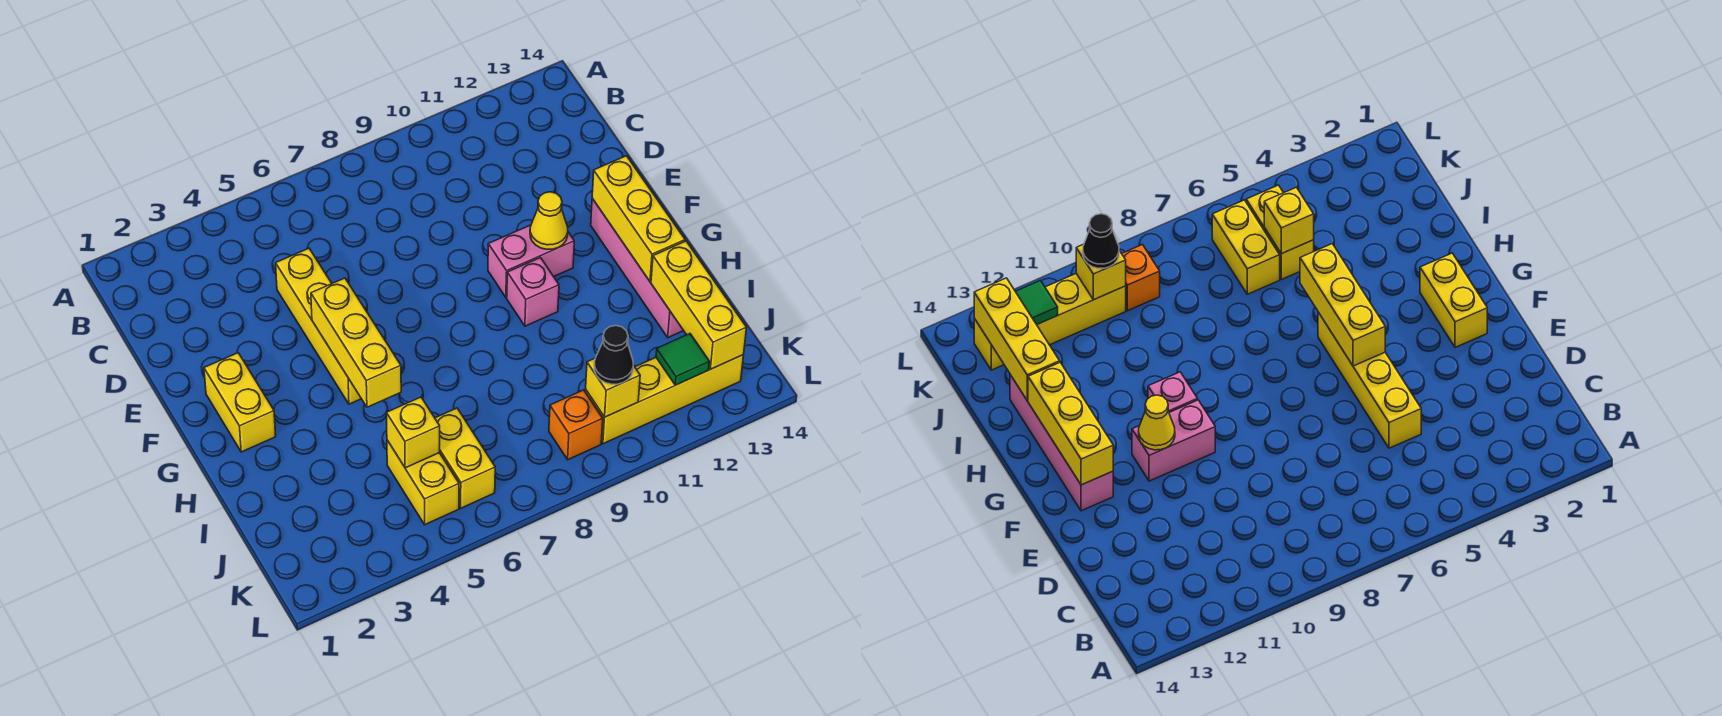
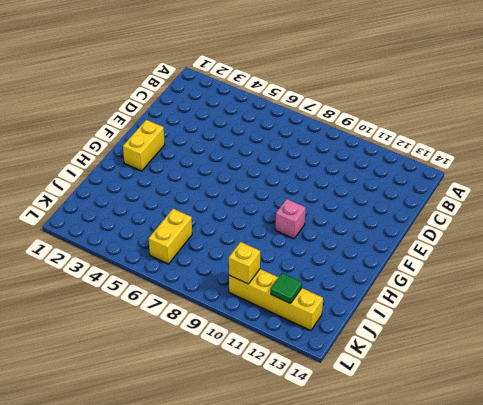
none -> yellow 1x4 brick [276,248,361,404]
none -> pink 1x2 brick [488,225,574,297]
none -> pink 1x4 brick [591,199,684,338]

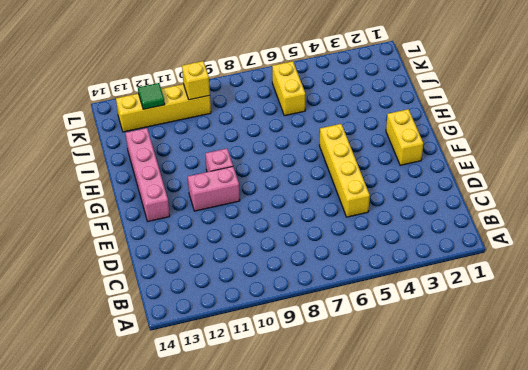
none -> yellow 1x2 brick [387,440,459,525]
none -> orange 1x1 brick [549,390,603,460]
none -> yellow 1x3 brick [311,278,401,407]

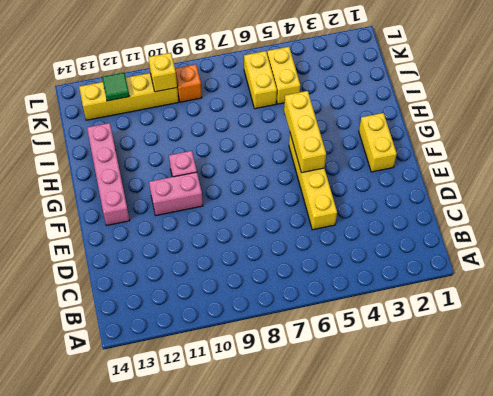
none -> yellow 1x1 cone [530,192,568,249]
none -> yellow 1x3 brick [592,156,685,282]
none -> yellow 1x3 brick [651,241,747,369]

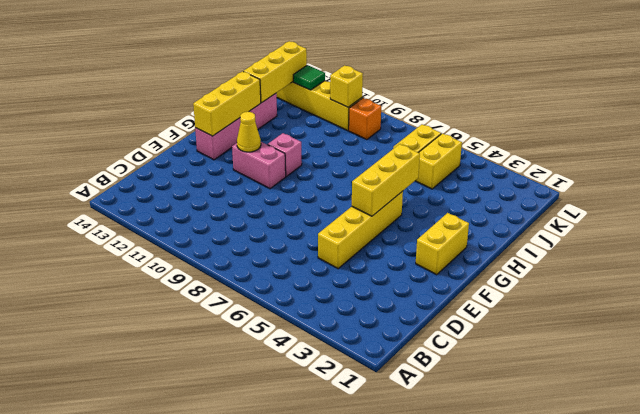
none -> yellow 1x1 brick [386,397,440,468]
none -> black 1x1 cone [594,326,633,384]

